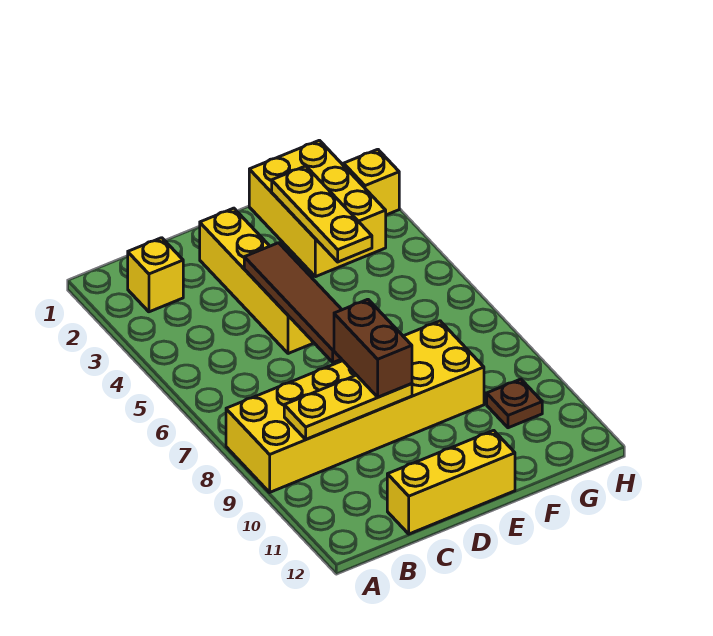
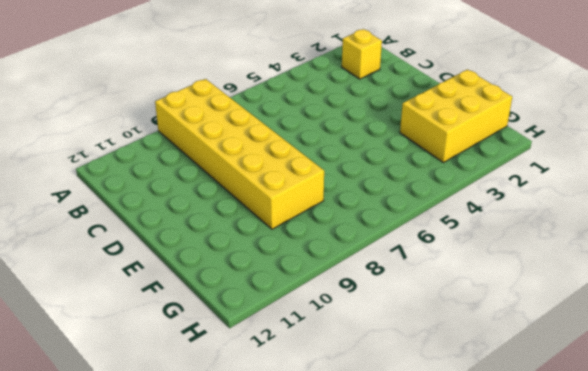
none -> yellow 1x3 brick [387,430,515,534]
none -> yellow 1x4 brick [200,208,314,354]

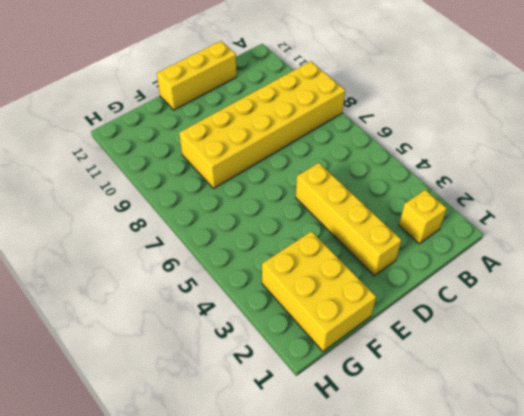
none -> brown 1x1 plate [487,379,542,428]
none -> yellow 1x1 brick [344,149,399,215]

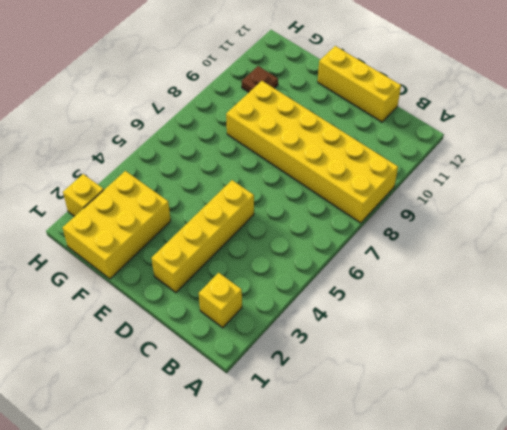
none -> yellow 1x3 plate [284,375,412,439]
none -> brown 1x4 tile [244,243,342,362]

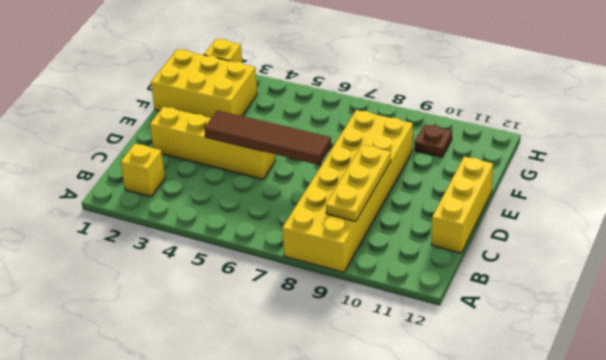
none -> yellow 1x3 plate [272,166,372,262]
none -> brown 1x2 brick [334,299,412,397]

